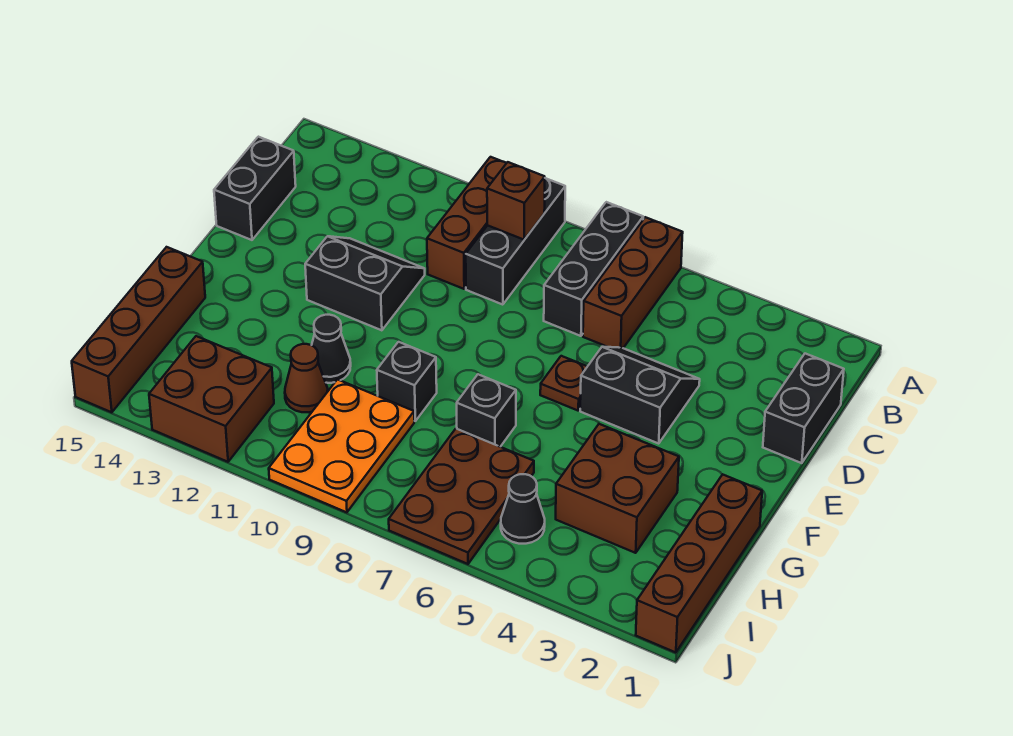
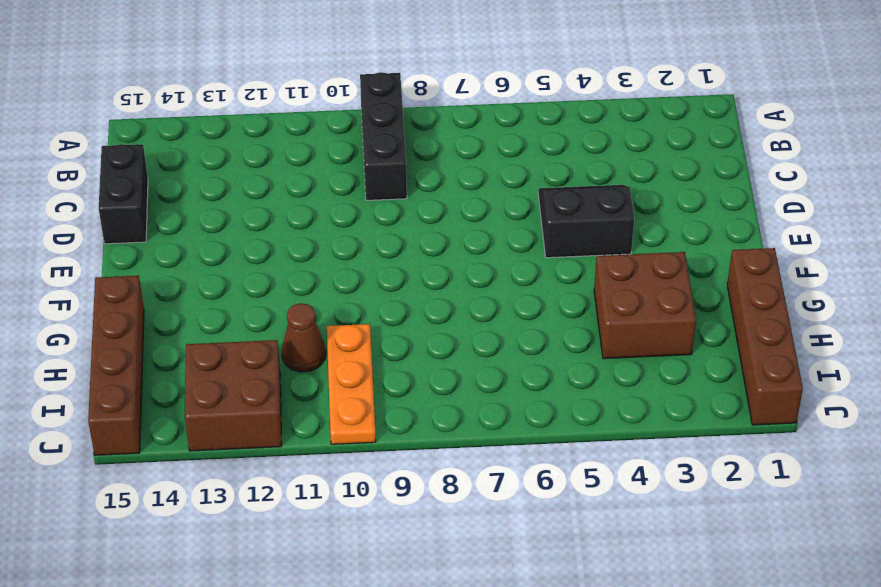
orange 1x3 plate [327,324,376,444] -> orange 2x3 plate [269,379,414,512]
none -> brown 1x3 brick [583,217,683,348]
none -> black 1x3 brick [544,202,643,336]
none -> brown 1x3 brick [427,157,506,289]

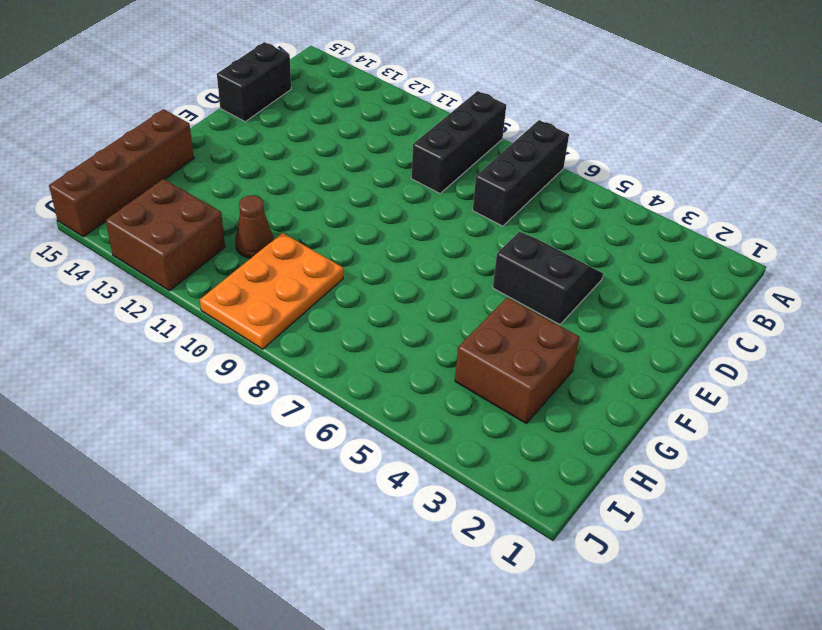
none -> brown 1x3 brick [583,217,683,348]
none -> brown 1x3 brick [427,157,506,289]
none -> black 1x2 brick [763,354,844,463]

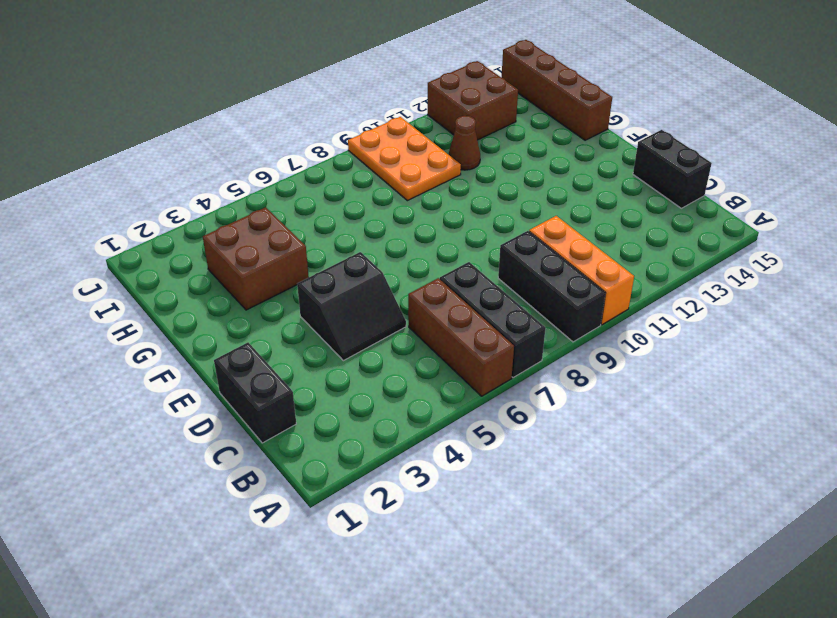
orange 1x3 brick [529,216,634,325] -> brown 1x3 brick [427,157,506,289]
none -> black 2x2 slope [305,236,425,330]
none -> brown 1x1 plate [540,356,587,411]
none -> brown 1x4 brick [636,474,762,653]

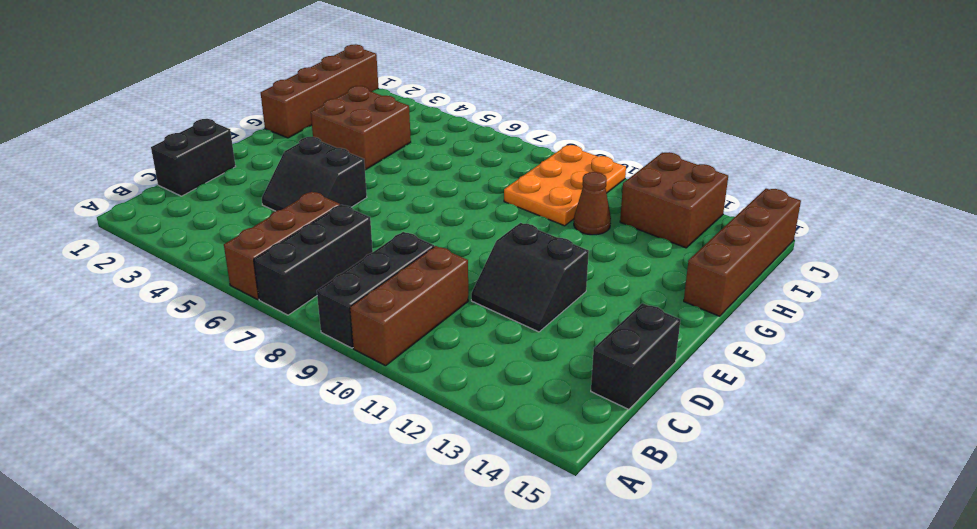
none -> brown 1x1 plate [540,356,587,411]
none -> black 1x1 brick [457,374,516,447]
none -> black 1x1 brick [377,342,437,421]

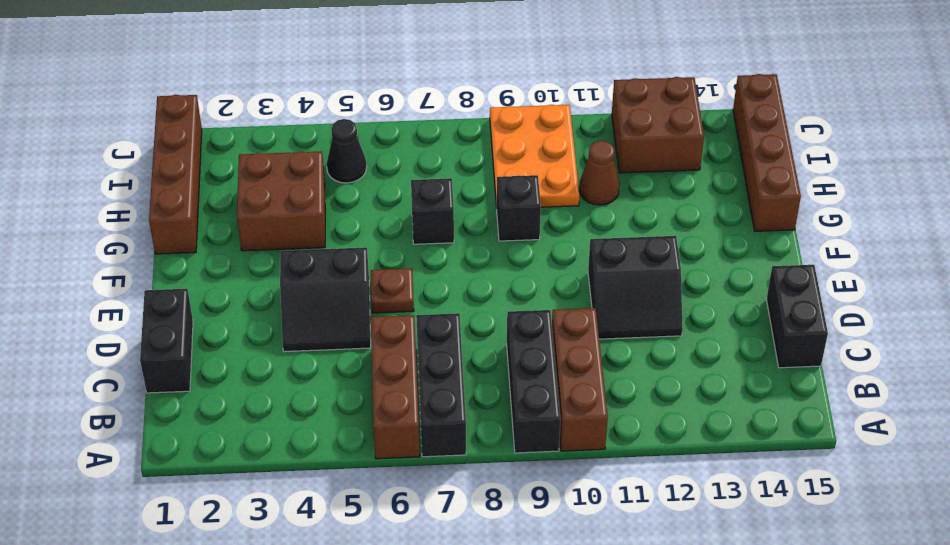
none -> black 1x1 cone [312,315,351,383]
none -> brown 2x3 plate [389,429,534,564]
none -> brown 1x1 brick [487,162,545,240]

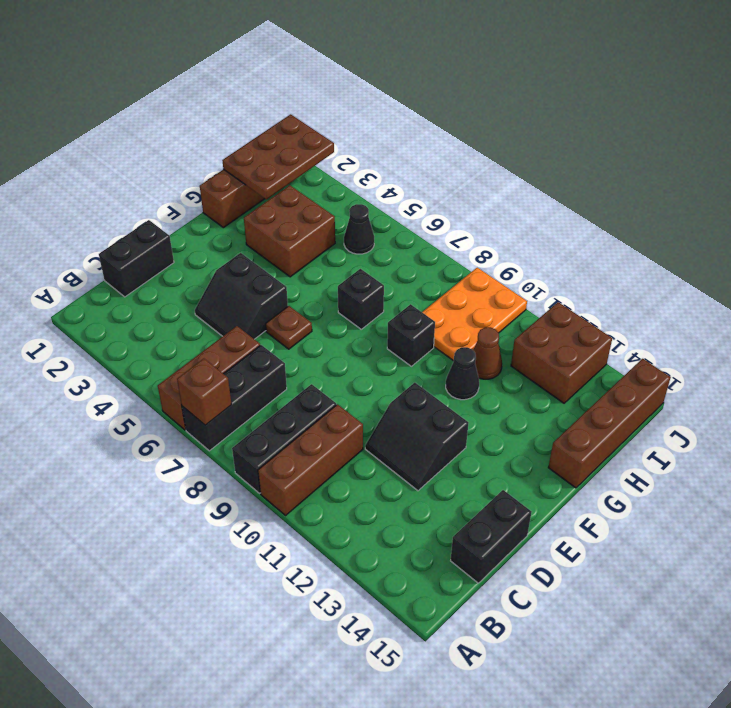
brown 1x1 brick [177,359,232,425] -> brown 1x1 brick moved to [487,162,545,240]
brown 2x3 plate [222,114,334,199] -> brown 2x3 plate moved to [389,429,534,564]

